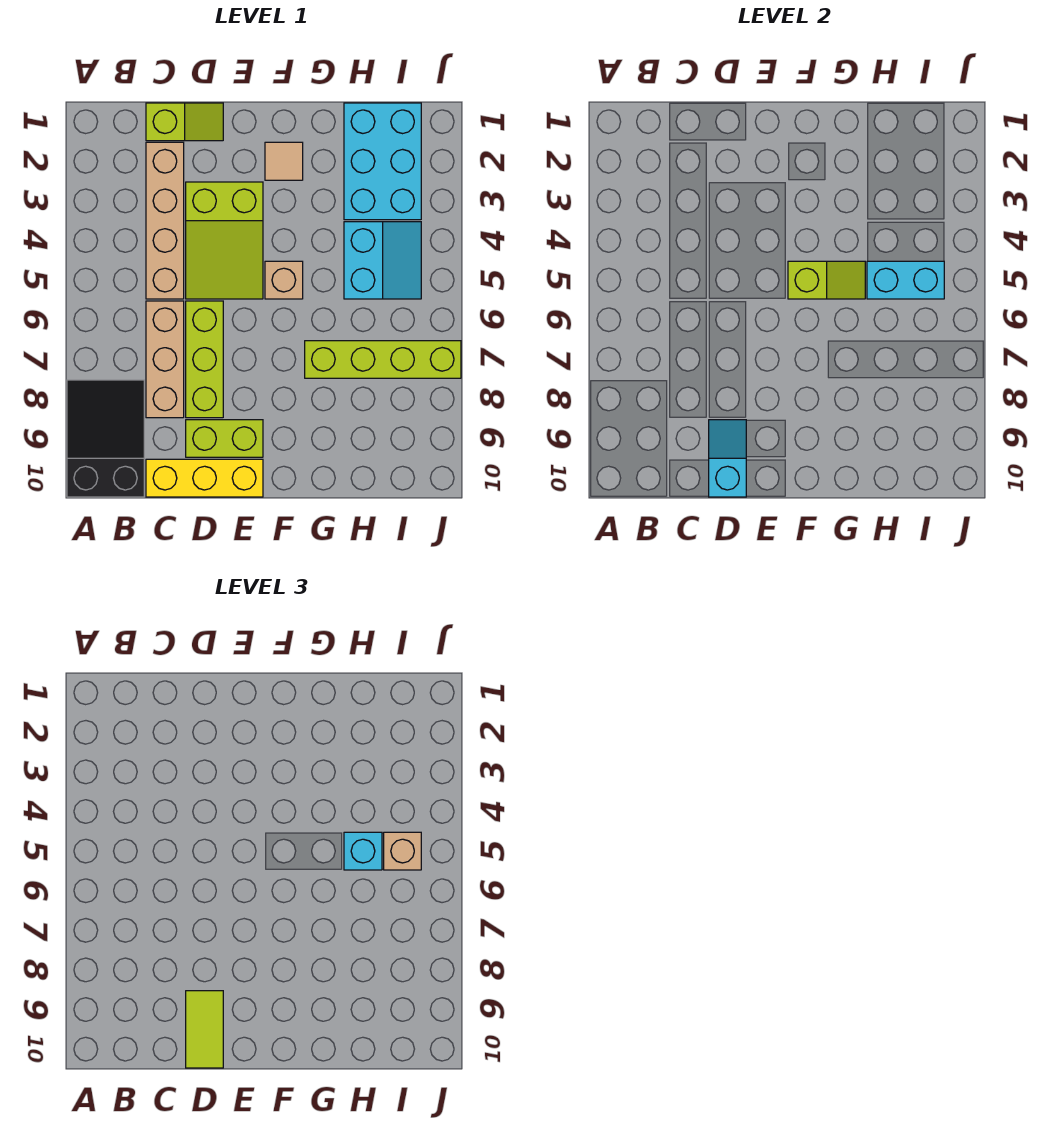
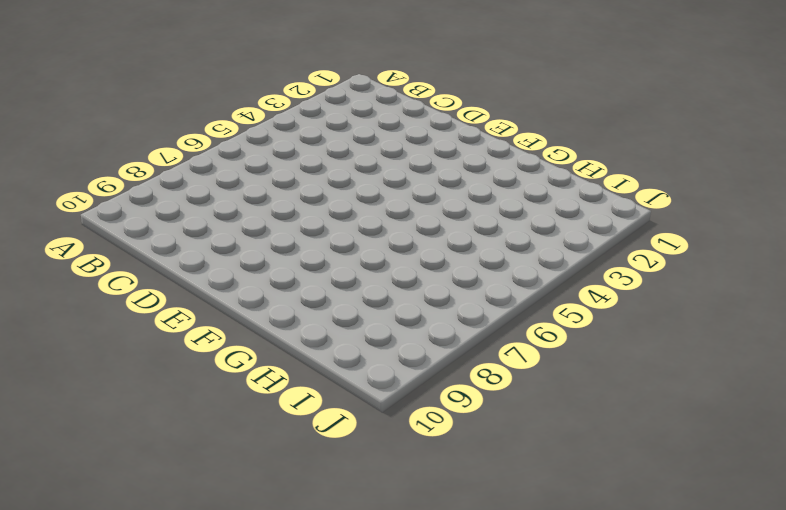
none -> black 2x3 slope [67,380,144,497]
none -> lime 1x2 slope [146,103,223,141]
none -> tan 1x4 brick [146,142,184,299]

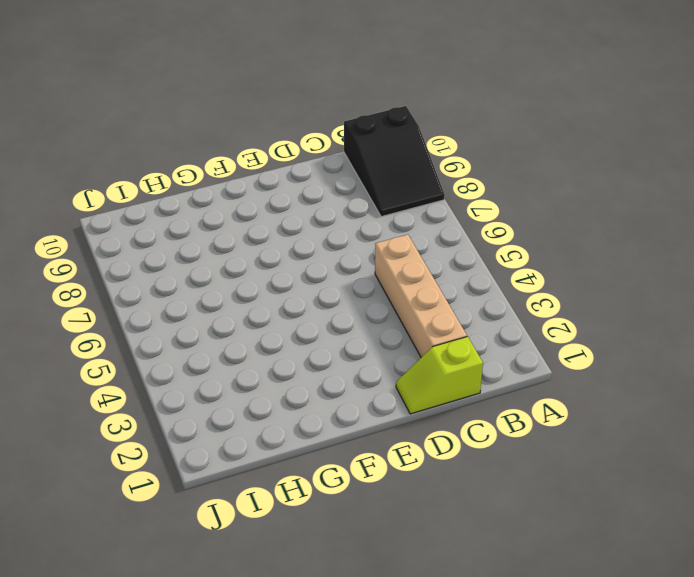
none -> tan 1x3 brick [146,301,184,418]
none -> yellow 1x3 brick [146,459,263,497]
none -> lime 2x3 slope [186,182,263,299]

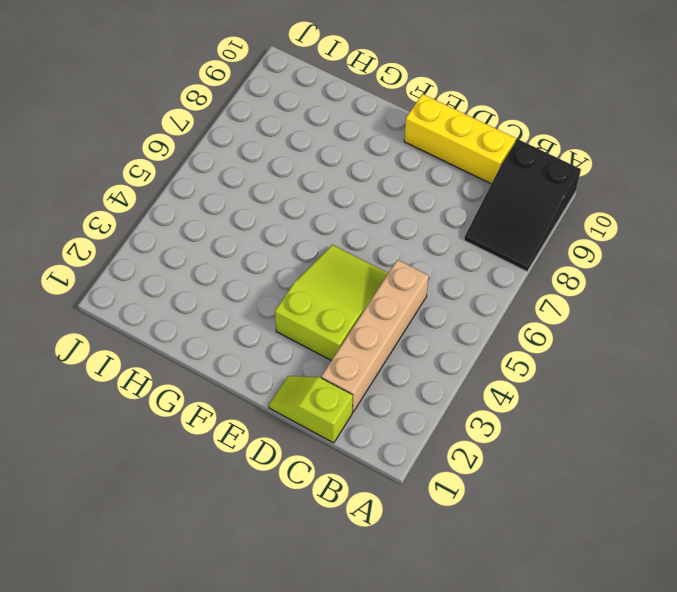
none -> tan 1x3 brick [146,301,184,418]
none -> lime 1x3 brick [186,301,223,418]
none -> lime 1x2 brick [186,420,263,457]

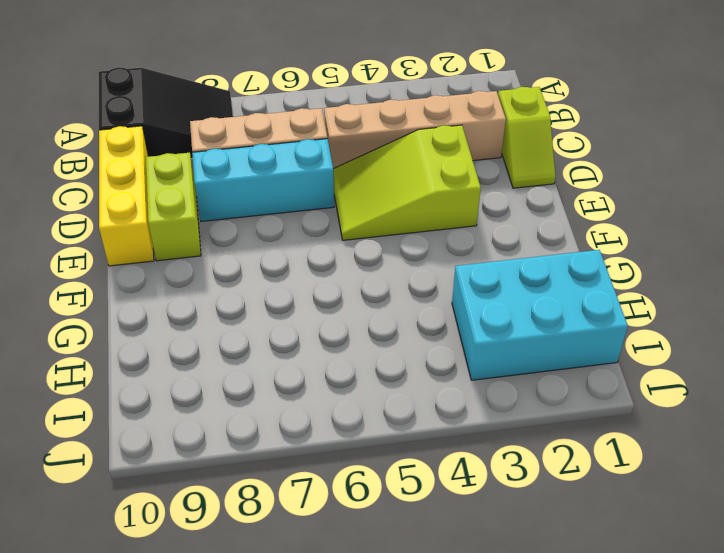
cyan 1x3 brick [192,139,334,222] -> lime 1x3 brick [186,301,223,418]
none -> tan 1x1 tile [265,142,303,180]
none -> tan 1x1 brick [265,261,303,299]
none -> lime 1x4 brick [305,341,461,378]

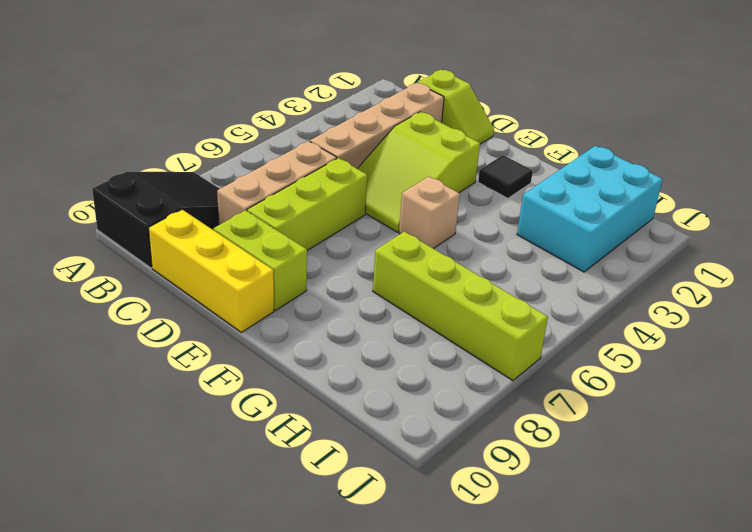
black 1x1 tile [478,155,533,198] -> tan 1x1 tile [265,142,303,180]
none -> cyan 2x2 slope [344,222,421,299]
none -> cyan 1x2 slope [709,420,746,497]
none -> lime 1x2 slope [788,261,865,299]

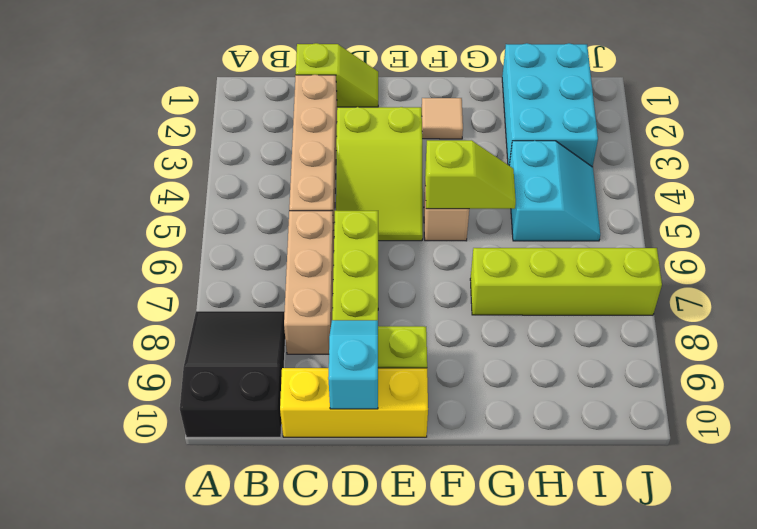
none -> cyan 1x2 brick [867,261,944,299]
none -> lime 1x2 tile [186,991,223,1068]
none -> cyan 1x1 brick [344,832,382,870]

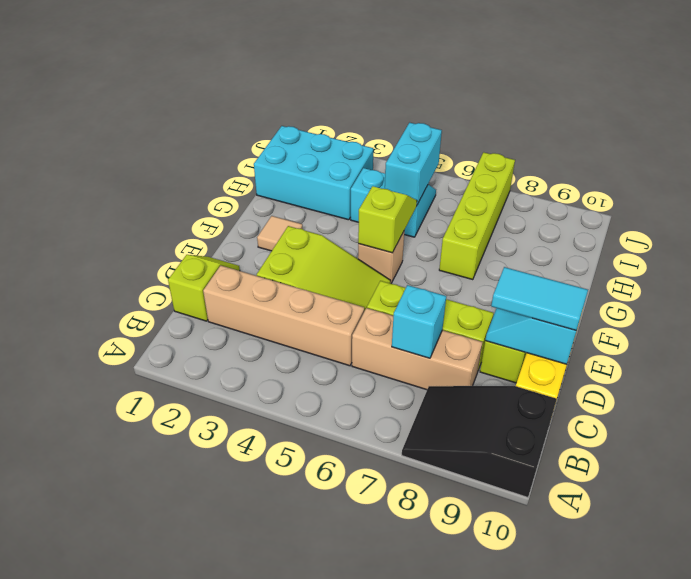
cyan 1x1 brick [392,285,446,358] -> cyan 1x1 brick moved to [344,832,382,870]
cyan 1x2 tile [491,267,588,330] -> lime 1x2 tile [186,991,223,1068]
none -> tan 1x1 brick [384,832,421,870]

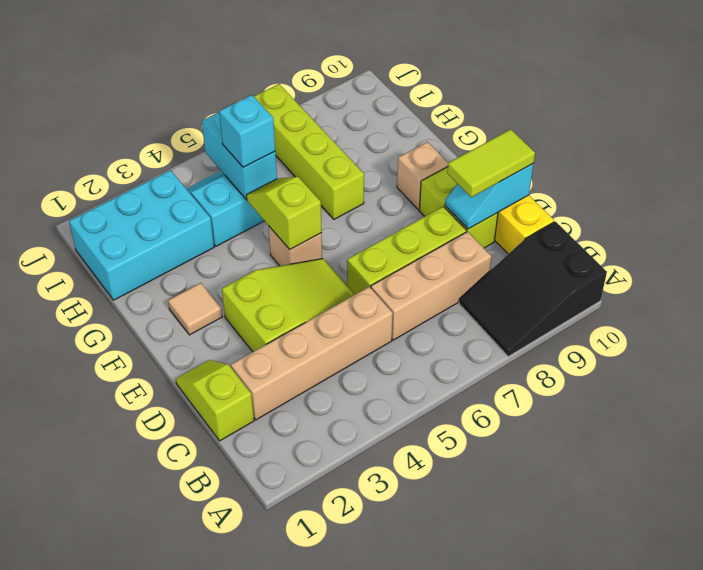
tan 1x1 brick [397,142,448,210] -> tan 1x1 brick moved to [384,832,421,870]

